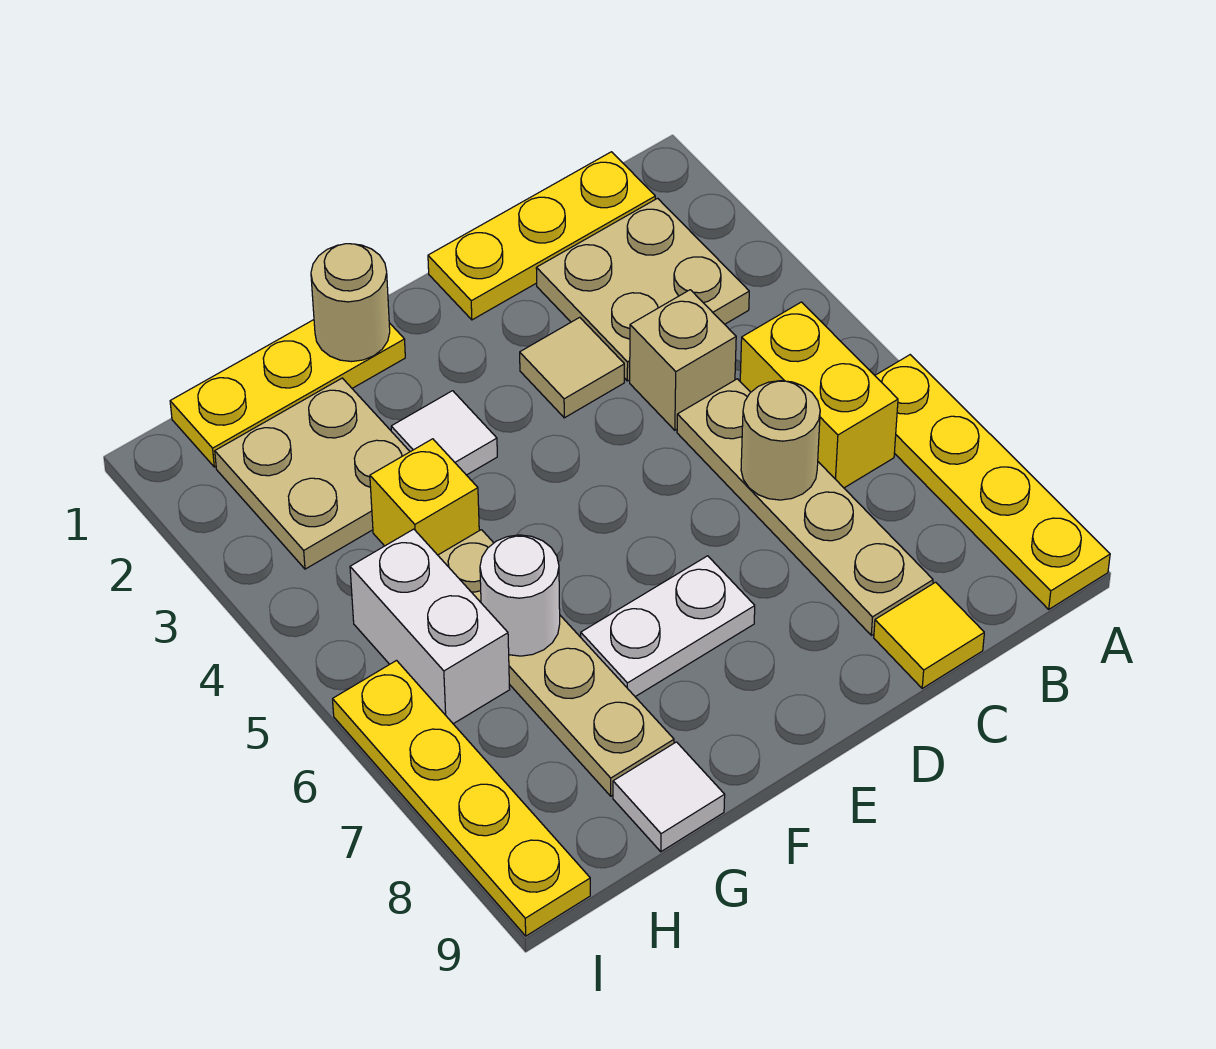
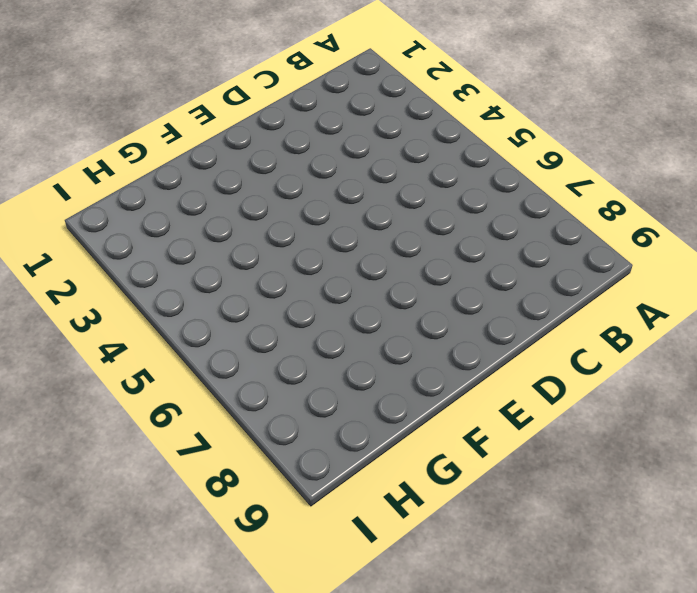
none -> yellow 1x4 plate [875,355,1110,609]
none -> yellow 1x3 plate [428,152,655,320]
none -> tan 2x2 plate [536,198,749,381]

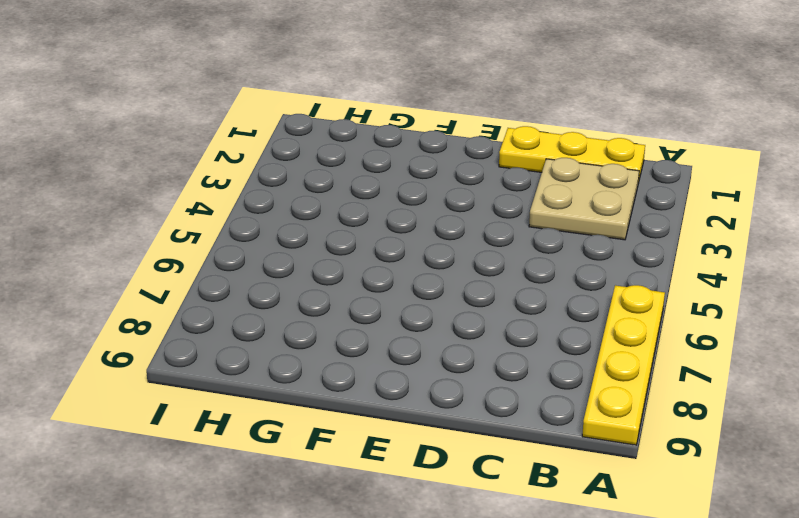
none -> yellow 1x2 brick [740,302,898,488]
none -> tan 1x1 brick [630,290,736,430]
none -> tan 1x4 plate [677,379,933,635]

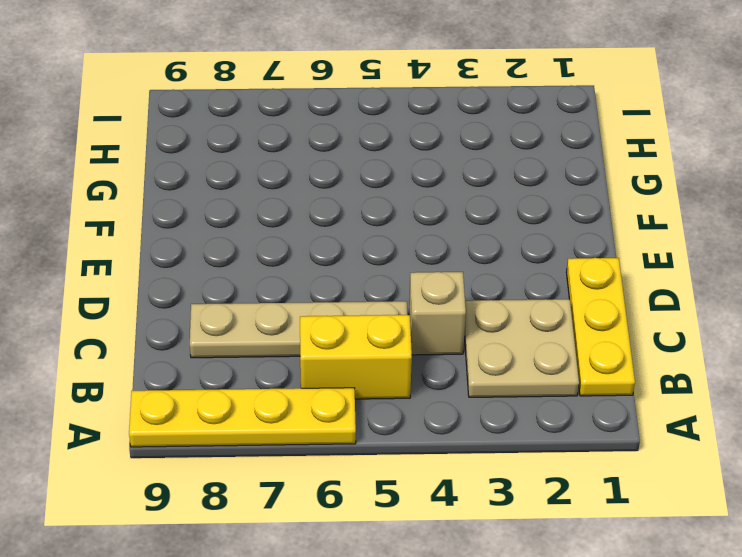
none -> yellow 1x1 tile [874,582,984,688]
none -> tan 1x1 tile [520,317,624,418]
none -> white 1x2 plate [581,556,755,697]

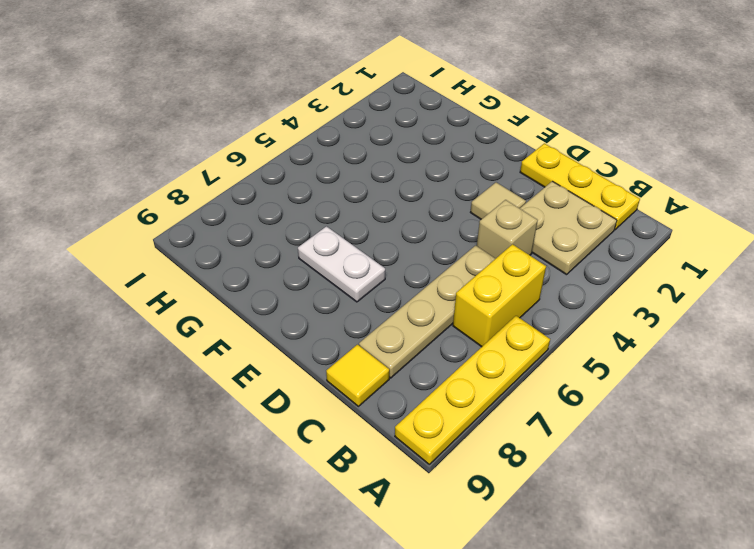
none -> yellow 1x3 plate [170,320,405,467]
none -> white 1x1 tile [391,391,497,475]
none -> tan 2x2 plate [215,378,410,569]

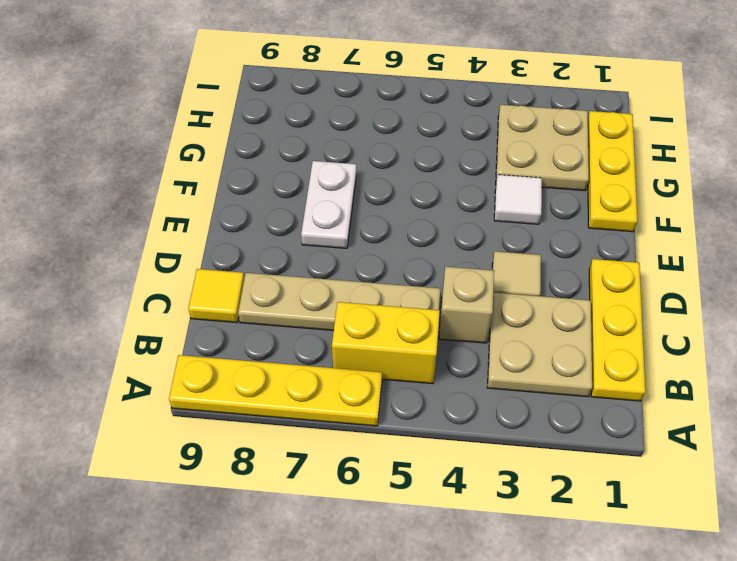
none -> yellow 1x1 brick [370,439,479,555]
none -> tan 1x4 plate [438,530,674,796]
none -> white 1x1 tile [613,742,725,852]

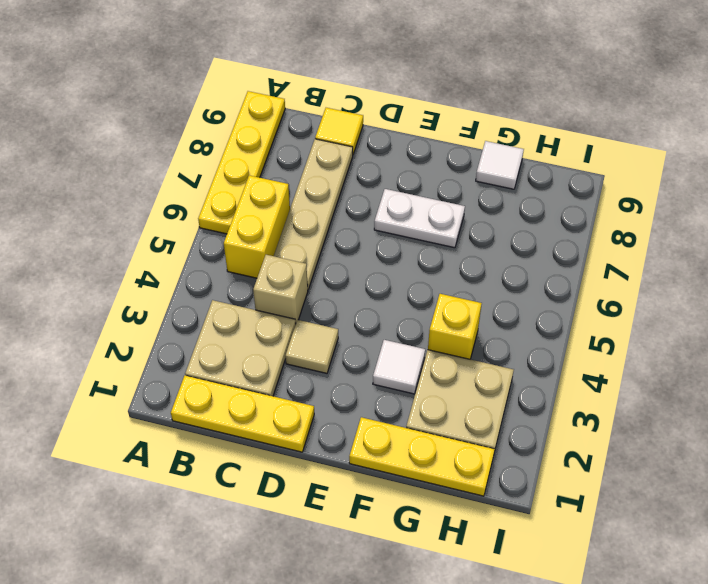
none -> tan 1x4 plate [438,530,674,796]
none -> white 1x2 brick [350,529,510,724]
none -> yellow 1x4 plate [333,661,590,936]

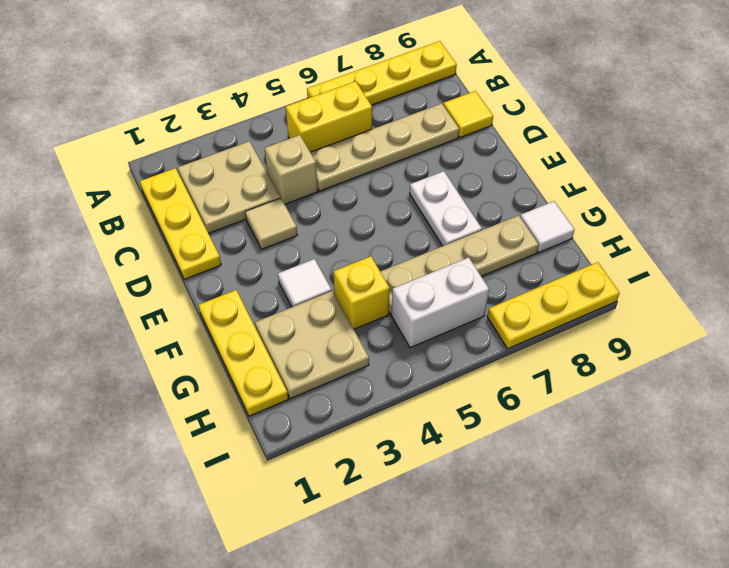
yellow 1x3 plate [487,262,620,349] -> yellow 1x4 plate [333,661,590,936]
none -> tan 1x1 round brick [741,381,820,500]
none -> tan 1x1 round brick [311,244,390,362]
none -> white 1x1 round brick [480,535,560,656]

